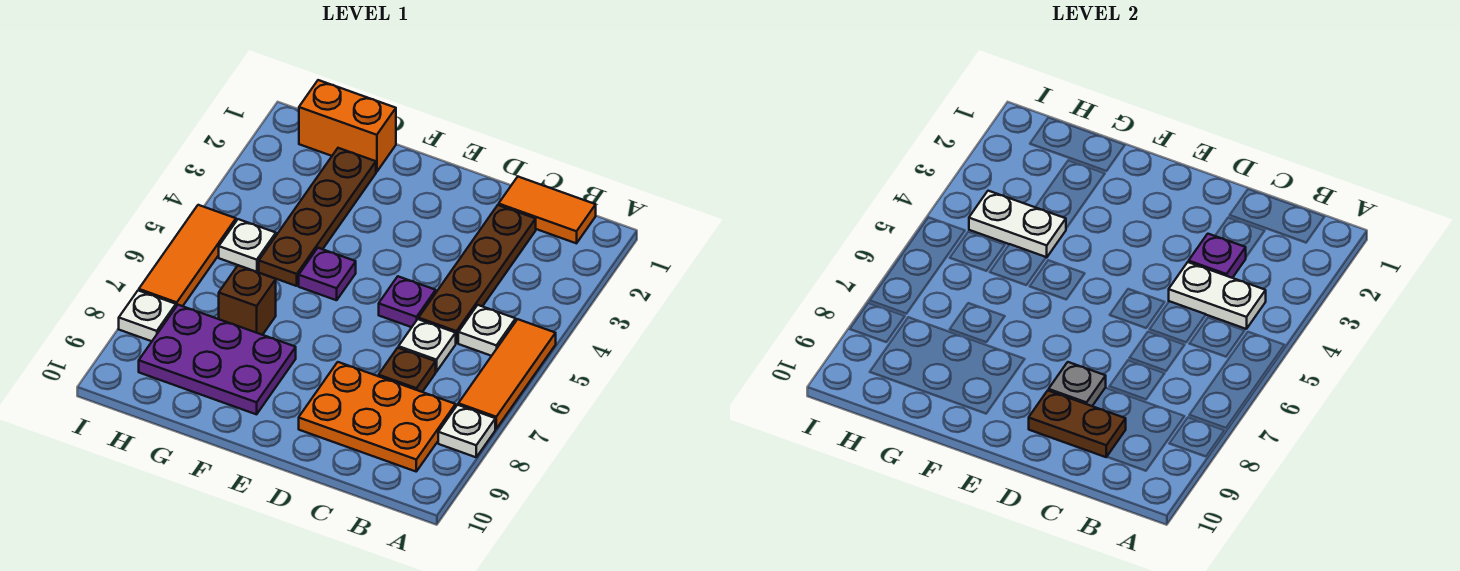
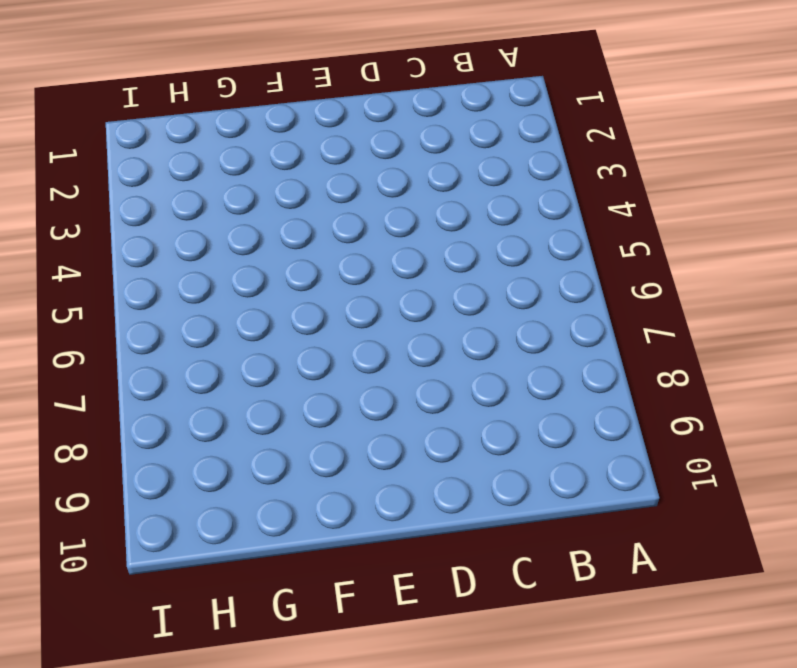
none -> orange 1x3 tile [458,319,556,429]
none -> white 1x1 plate [438,405,495,457]
none -> orange 1x2 tile [499,177,596,243]

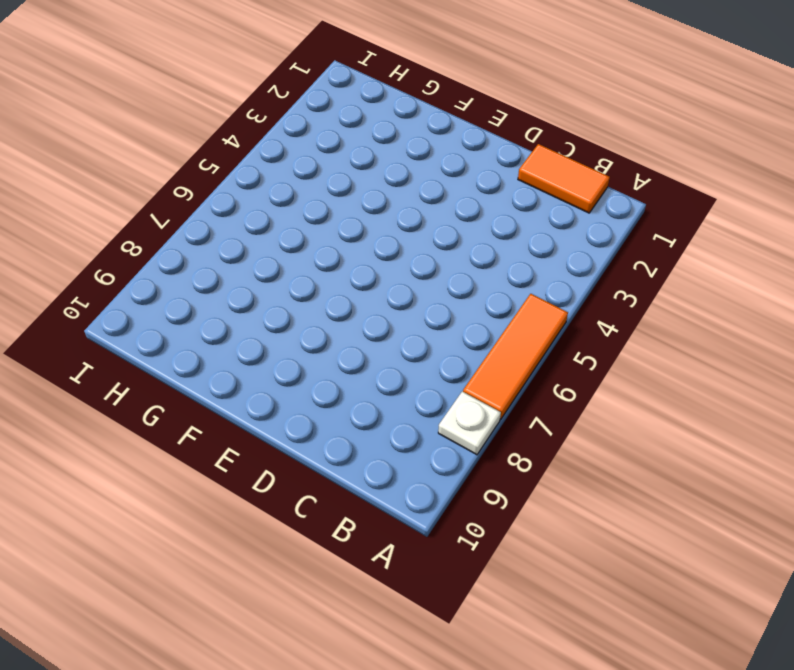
none -> white 1x1 plate [458,305,516,356]
none -> orange 2x3 plate [299,362,456,471]
none -> brown 1x4 plate [419,205,536,343]

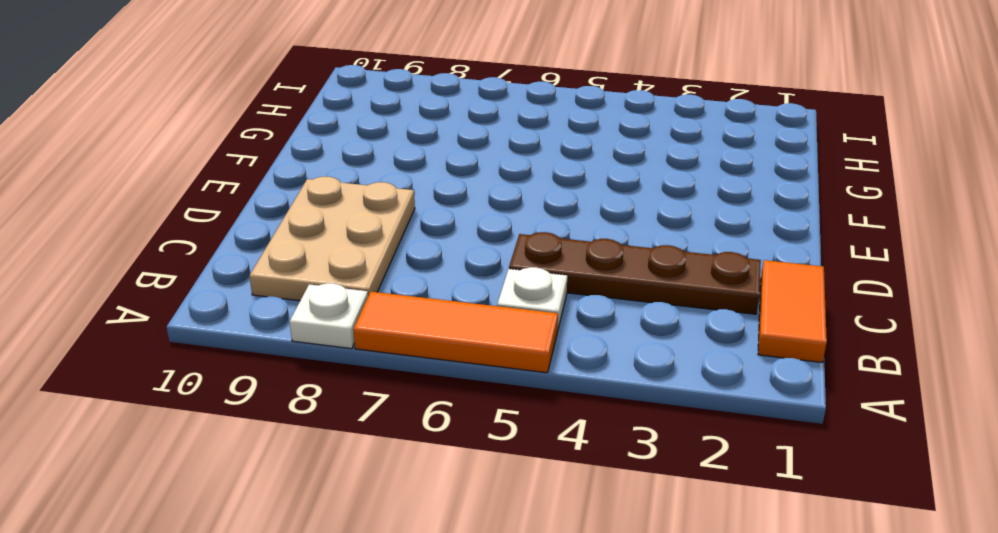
tan 2x3 plate [249,177,415,301] -> orange 2x3 plate [299,362,456,471]
none -> white 1x1 plate [399,319,456,372]
none -> brown 1x1 plate [379,348,436,392]
none -> purple 1x1 plate [379,276,436,327]

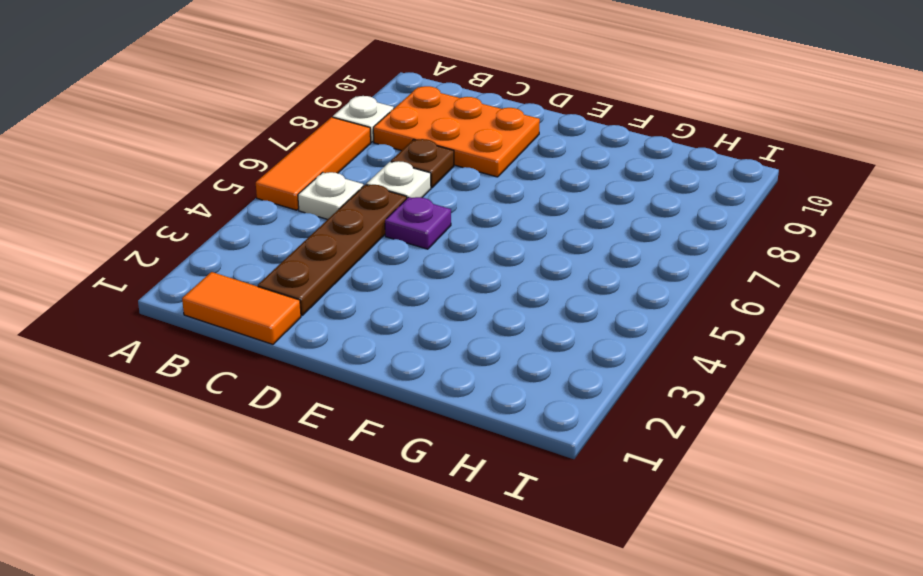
none -> purple 1x1 plate [299,248,356,300]
none -> purple 2x3 plate [139,305,296,414]
none -> orange 1x2 brick [299,80,396,172]

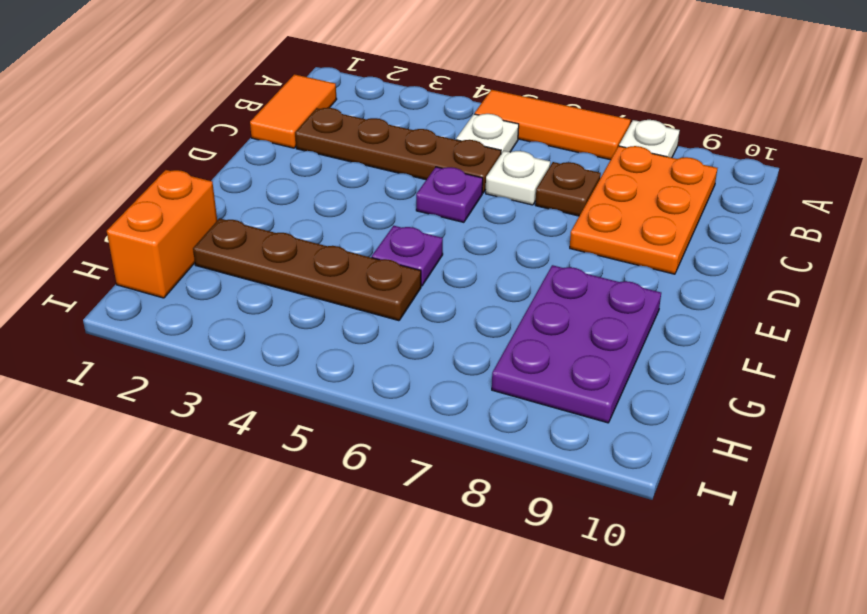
none -> brown 1x1 brick [219,265,276,335]
none -> white 1x1 plate [219,219,276,272]
none -> orange 1x3 tile [139,205,236,306]

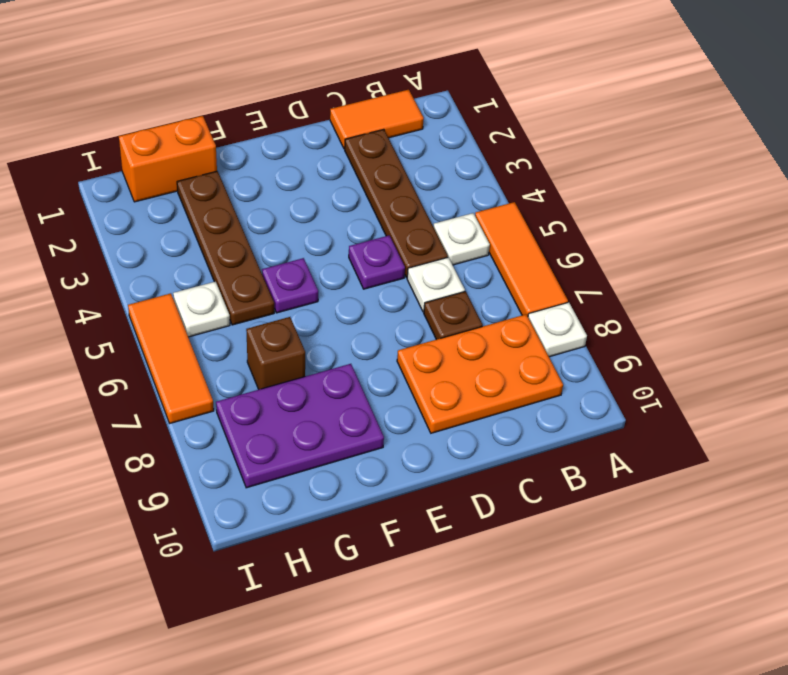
none -> white 1x1 plate [119,291,176,341]
none -> white 1x2 plate [1169,262,1266,329]
none -> purple 1x1 plate [1189,234,1246,278]

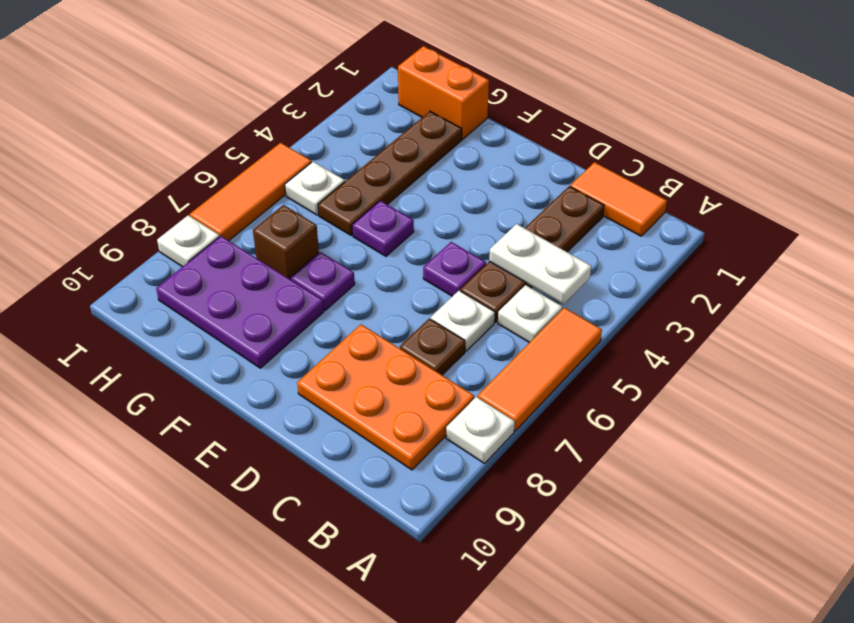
purple 1x1 plate [291,252,355,310] -> purple 1x1 plate moved to [1189,234,1246,278]
none -> brown 1x2 plate [1029,391,1126,457]
none -> grey 1x1 plate [1049,362,1106,406]
none -> white 1x2 plate [969,191,1066,257]

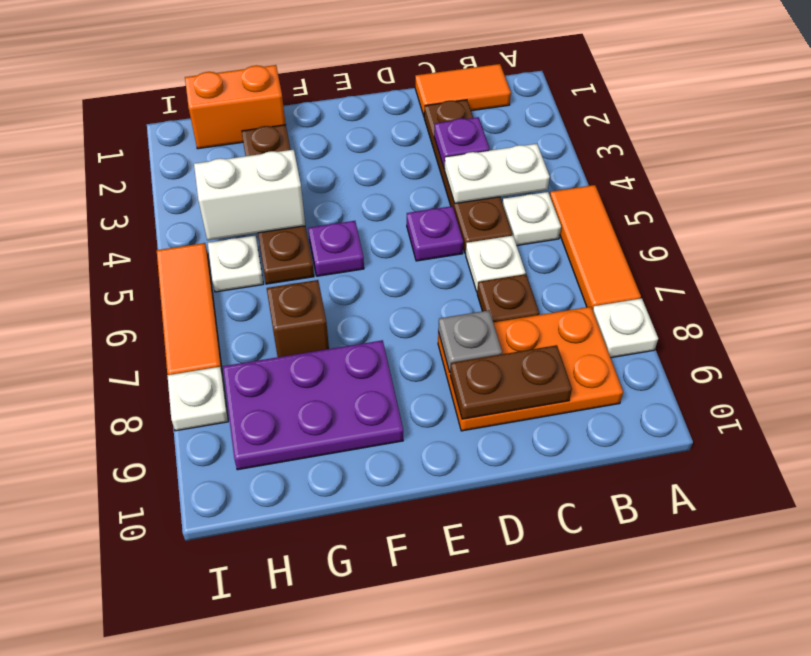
white 1x2 brick [194,150,305,240] -> white 1x2 plate [969,191,1066,257]

